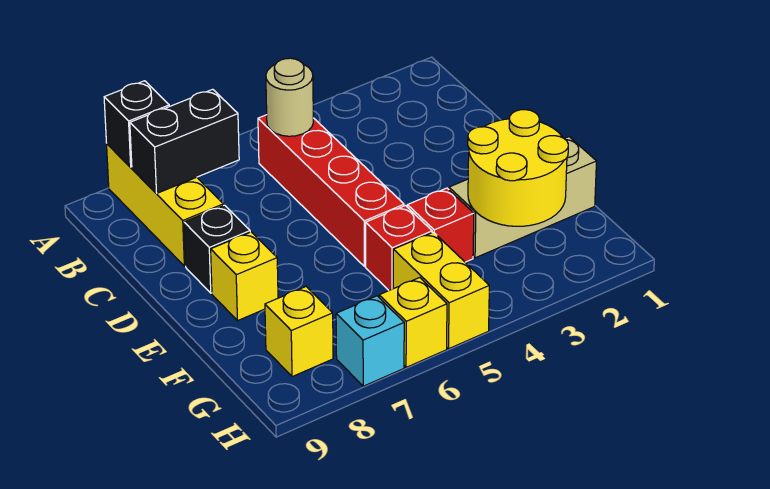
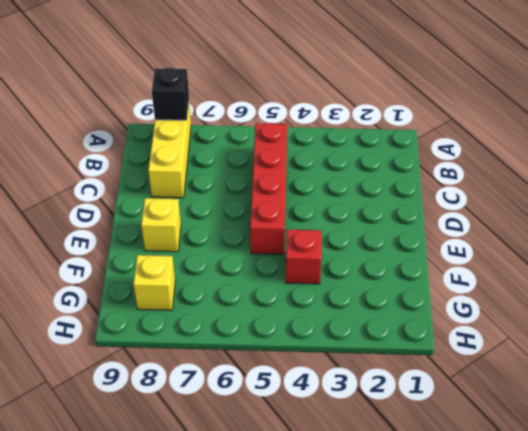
none -> black 1x1 brick [184,205,250,293]
none -> tan 1x3 brick [449,137,596,258]
none -> red 1x1 brick [366,206,432,290]

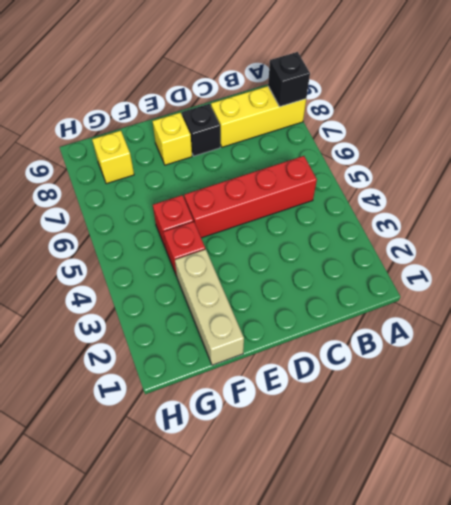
none -> yellow 1x2 brick [393,232,489,349]
none -> yellow 1x1 brick [379,278,447,367]
none -> cyan 1x1 brick [336,296,404,386]

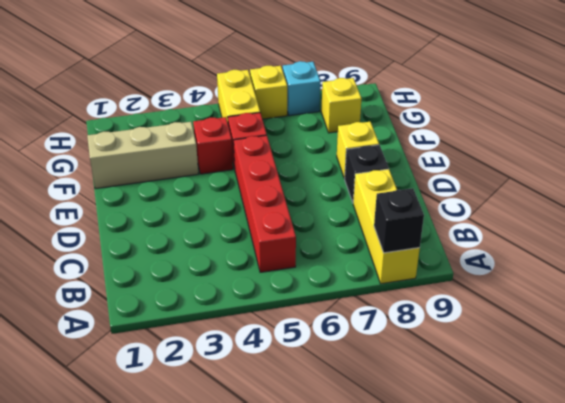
none -> tan 1x1 round brick [266,58,313,136]
none -> black 1x2 brick [130,89,239,194]
none -> yellow 2x2 round brick [468,110,568,226]

